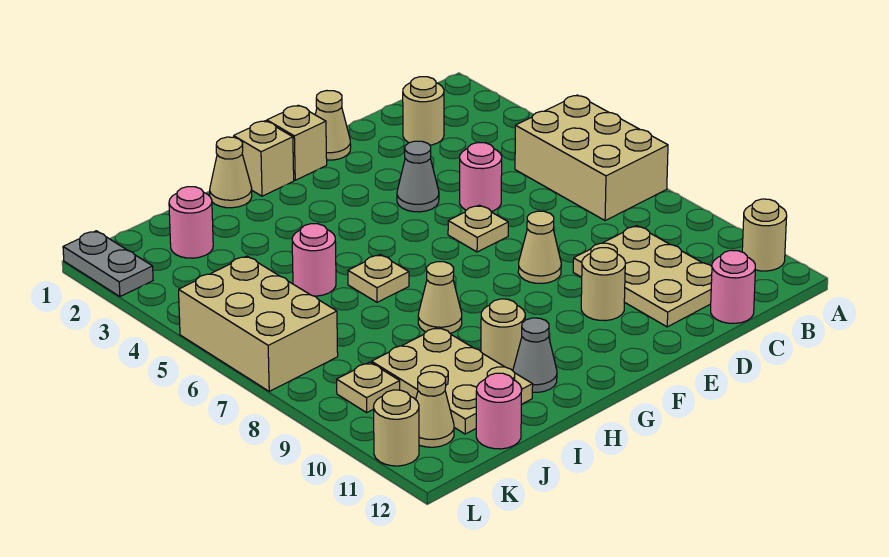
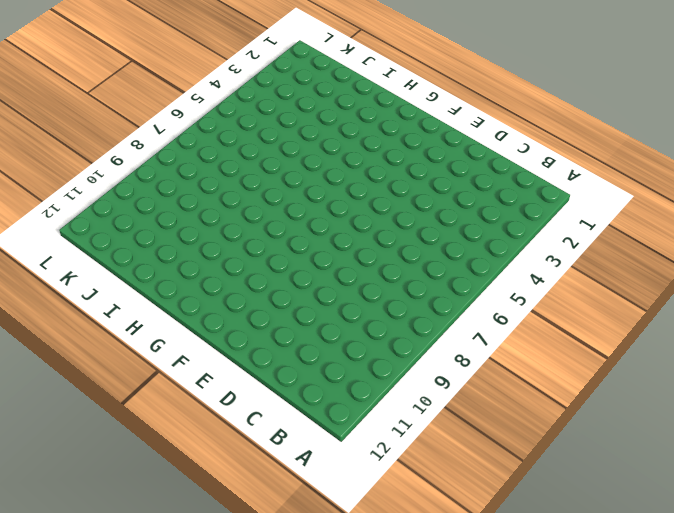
none -> tan 2x3 brick [515,95,668,221]
none -> tan 1x1 round brick [742,199,787,271]
none -> tan 1x1 round brick [403,77,444,145]

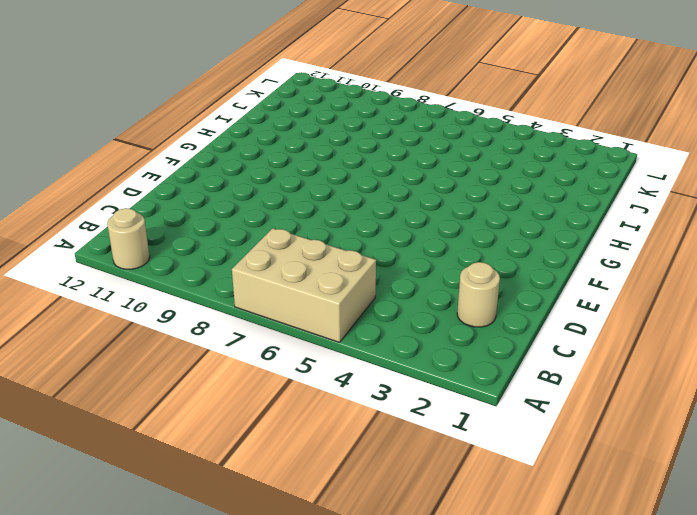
none -> tan 2x3 plate [573,226,712,327]
none -> pink 1x1 round brick [711,250,755,323]
none -> pink 1x1 round brick [460,143,502,212]

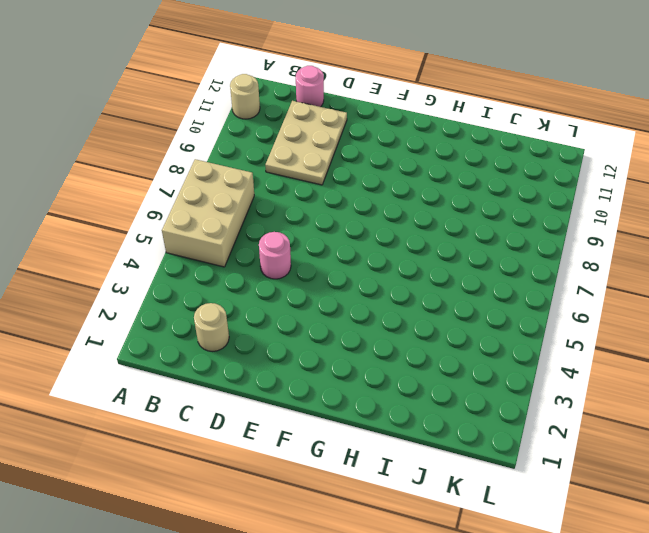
none -> tan 1x1 cone [315,91,351,160]
none -> grey 1x1 cone [397,141,439,212]
none -> tan 1x1 plate [448,205,508,252]

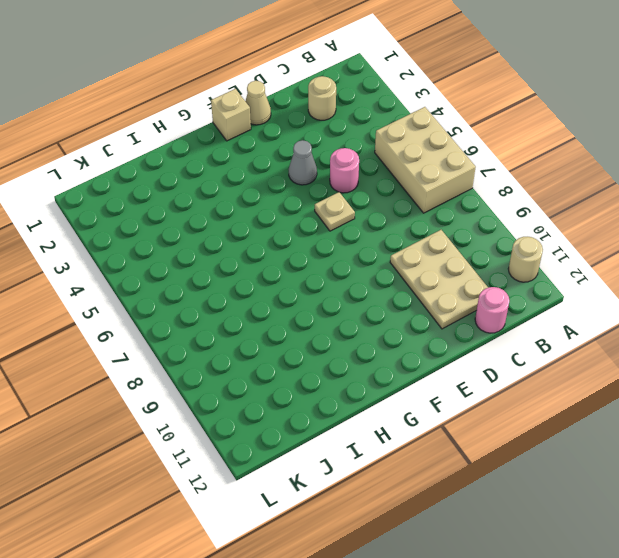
none -> tan 1x1 cone [518,211,561,284]
none -> tan 1x1 round brick [581,248,625,321]
none -> tan 1x1 brick [234,121,294,196]

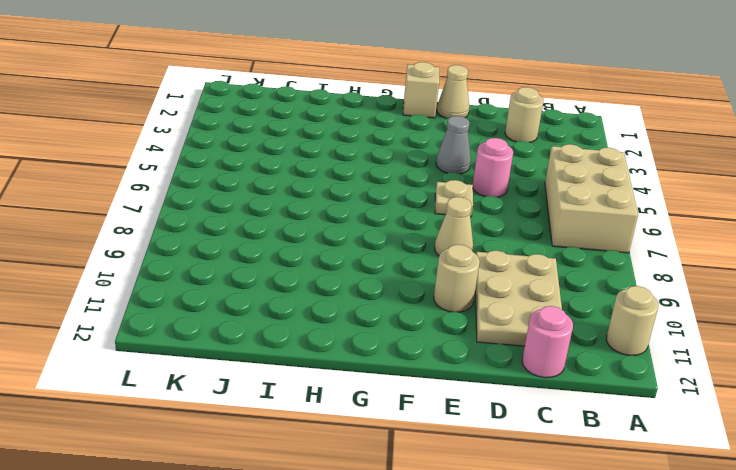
none -> tan 1x1 brick [234,121,294,196]
none -> tan 1x1 cone [210,137,252,208]
none -> tan 1x1 plate [348,255,409,302]

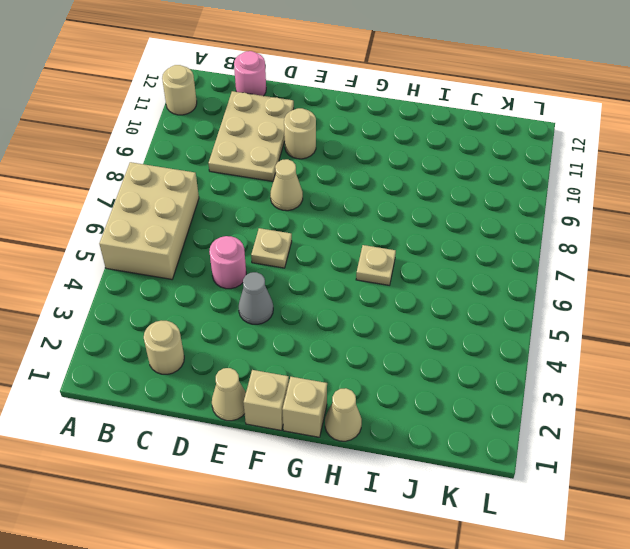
none -> tan 1x1 cone [418,262,462,333]
none -> tan 1x1 round brick [481,299,525,371]
none -> grey 1x1 cone [513,318,557,392]

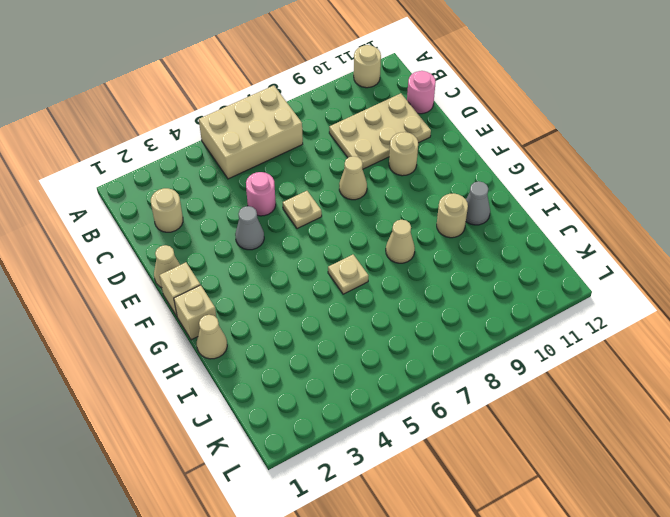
none -> pink 1x1 round brick [292,224,336,296]
none -> tan 2x3 plate [372,327,533,434]
none -> pink 1x1 round brick [169,187,213,258]

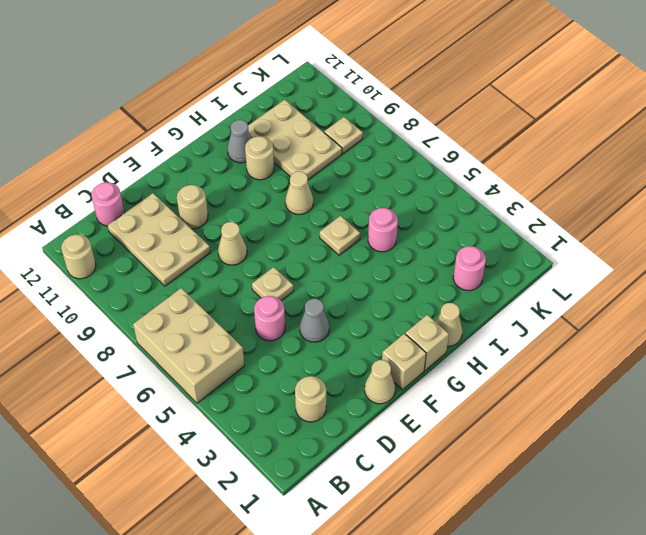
none -> pink 1x1 round brick [476,373,522,449]
none -> tan 2x3 brick [179,256,338,391]
none -> tan 1x1 cone [416,372,454,447]

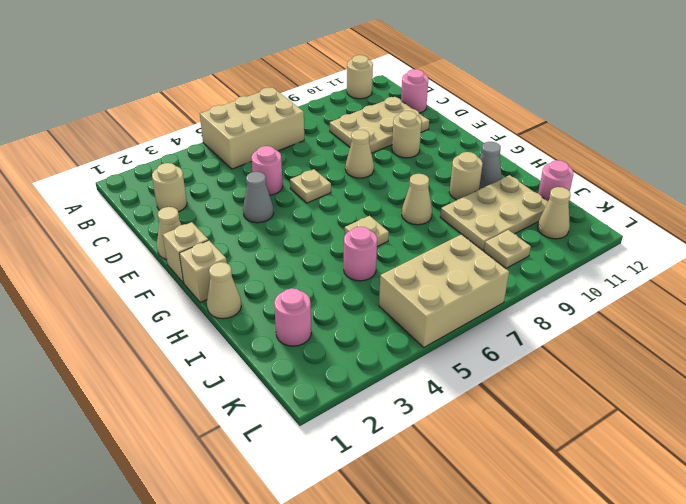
none -> grey 1x2 plate [63,231,153,296]
none -> tan 1x1 round brick [374,390,419,466]

